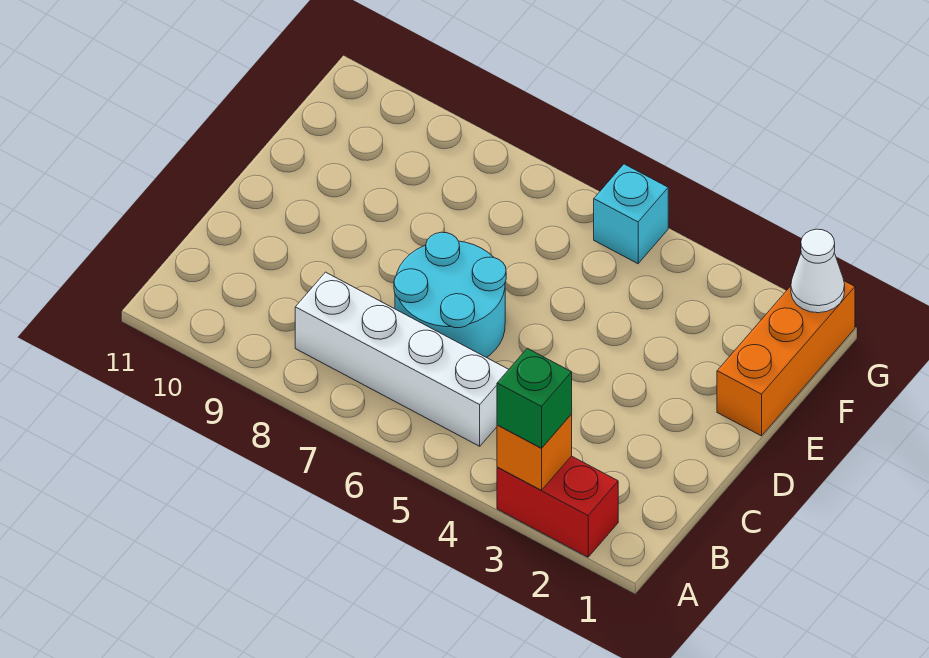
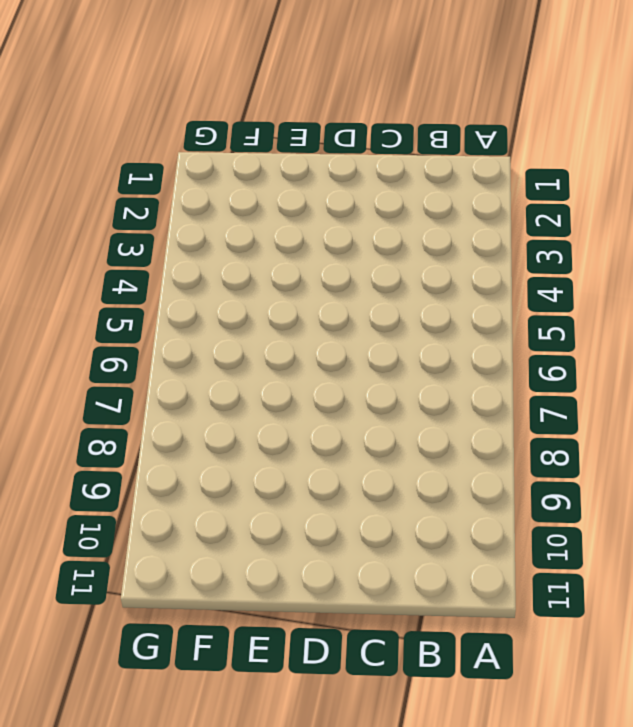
none -> red 1x2 brick [497,456,618,557]
none -> white 1x4 brick [295,272,509,446]

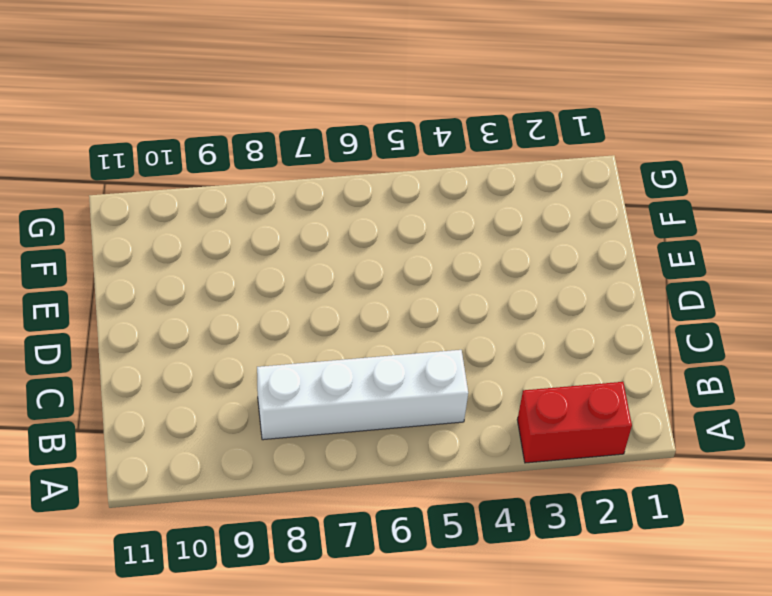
none -> cyan 2x2 round brick [394,232,506,358]
none -> orange 1x3 brick [717,281,855,436]

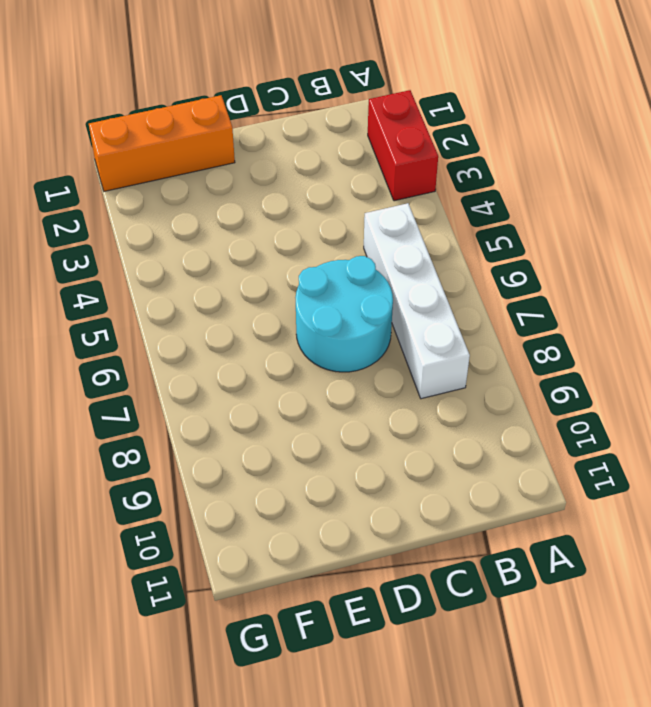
none -> cyan 1x1 brick [594,164,668,264]
none -> orange 1x1 brick [497,414,572,490]

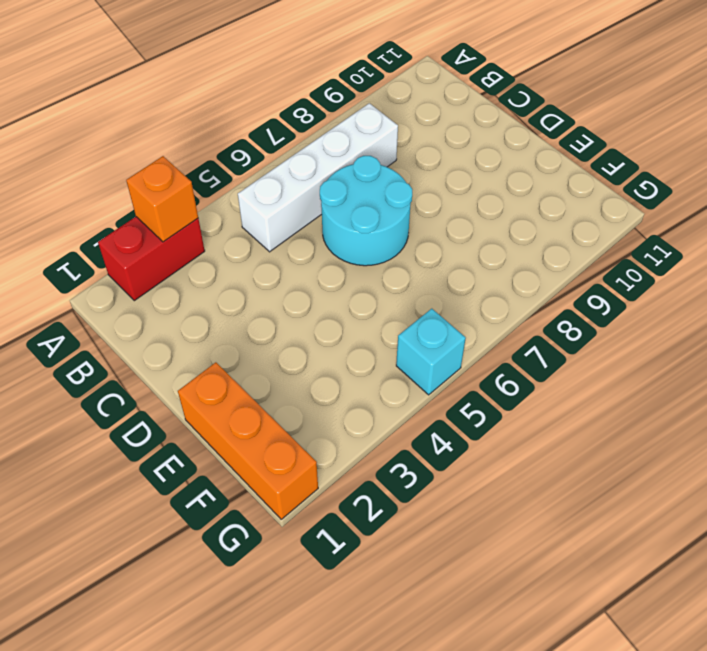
none -> white 1x1 cone [791,229,845,313]
none -> green 1x1 brick [497,348,572,448]

